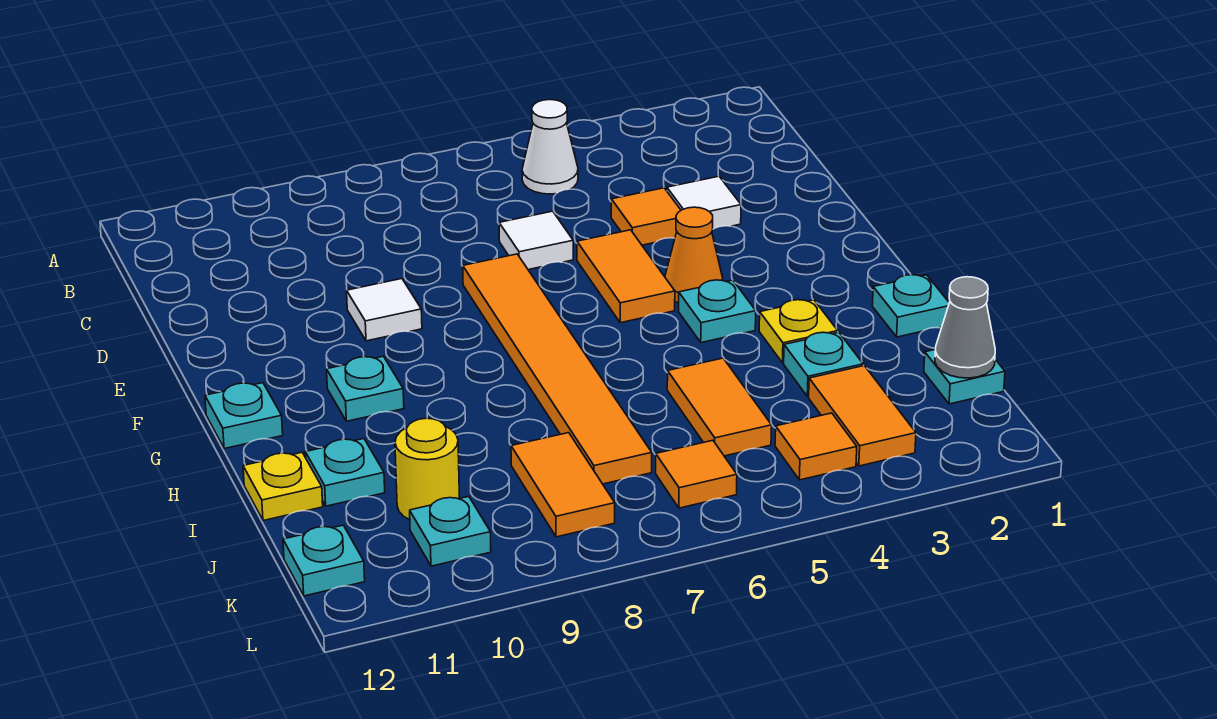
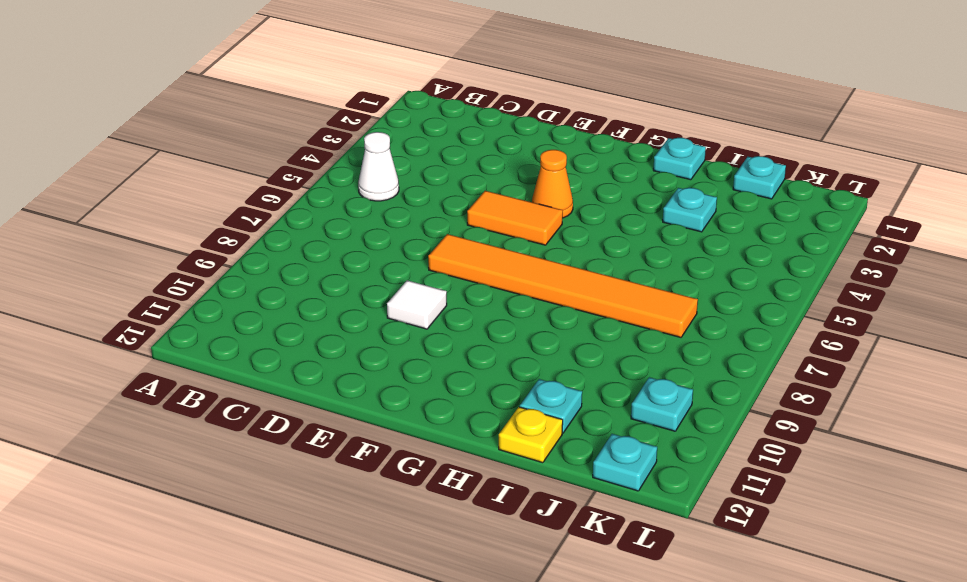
none -> white 1x1 tile [667,176,741,229]
none -> orange 1x1 tile [611,188,681,245]
none -> white 1x1 tile [499,211,573,270]

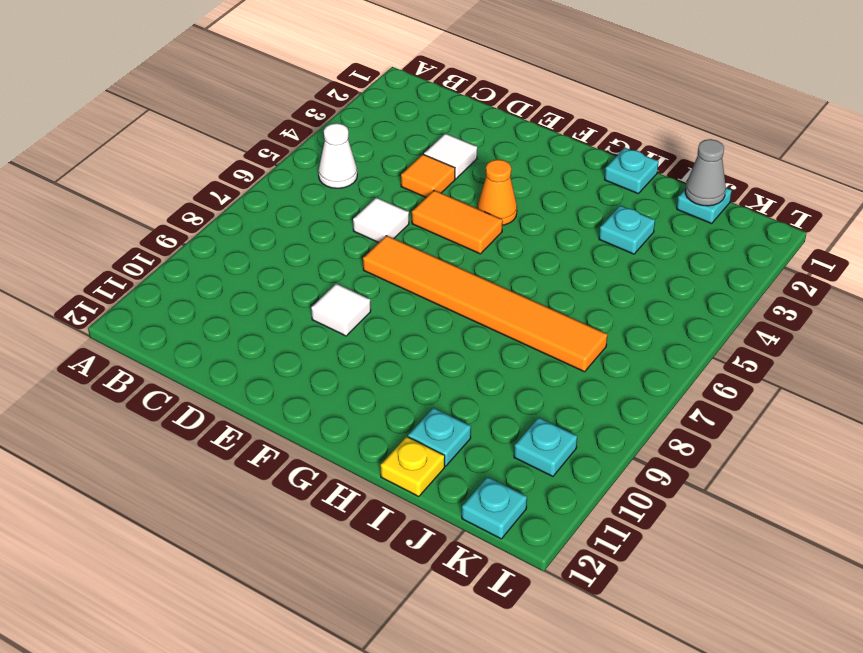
none -> cyan 1x1 plate [679,280,756,343]
none -> cyan 1x1 plate [327,356,404,421]
none -> cyan 1x1 plate [205,383,283,449]

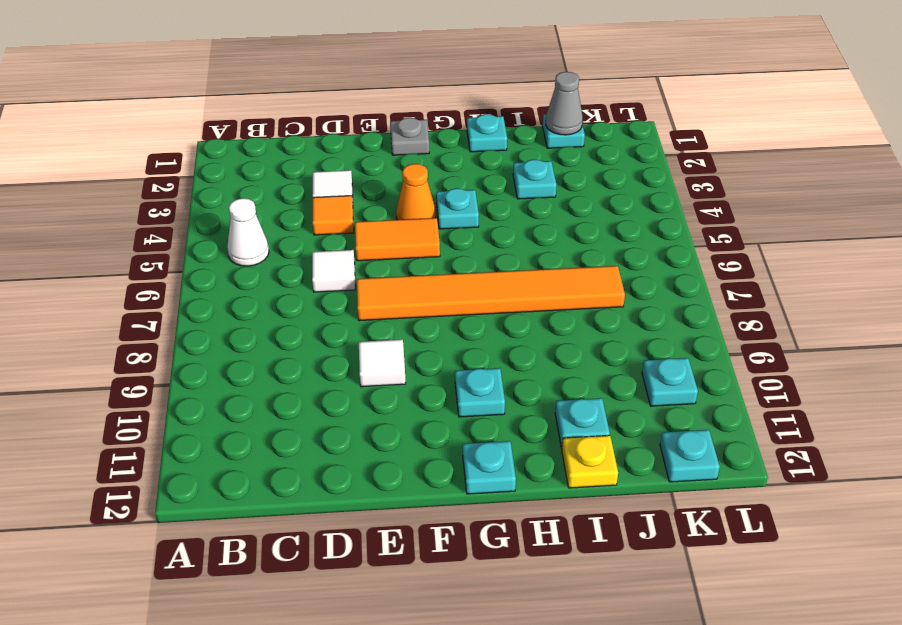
grey 1x1 plate [390,118,429,155] -> none
none -> yellow 1x1 plate [759,300,838,363]
none -> orange 1x2 tile [667,358,772,456]
none -> orange 1x2 tile [809,366,916,466]

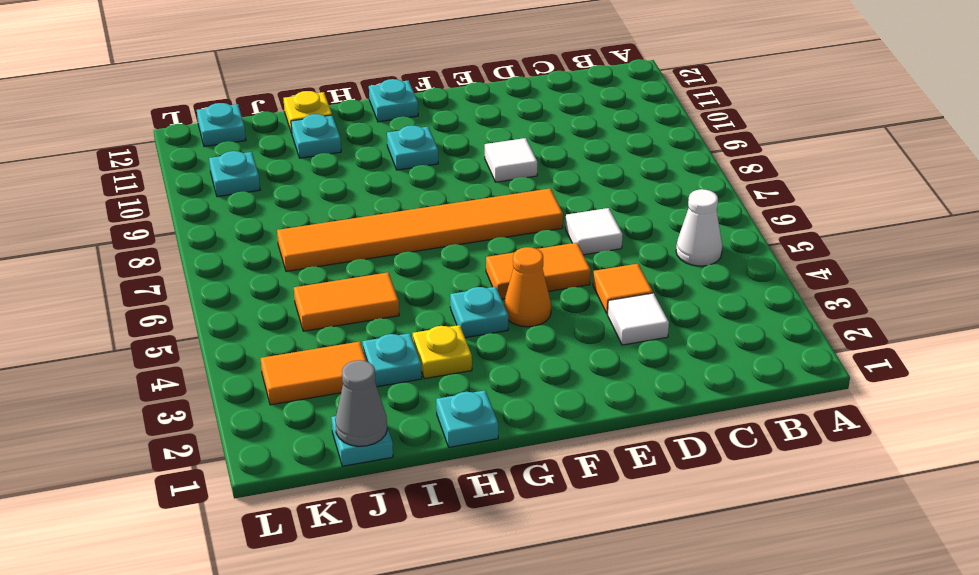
none -> orange 1x2 tile [511,433,615,537]
none -> yellow 1x1 round brick [395,418,460,520]
none -> orange 1x1 tile [775,413,857,480]

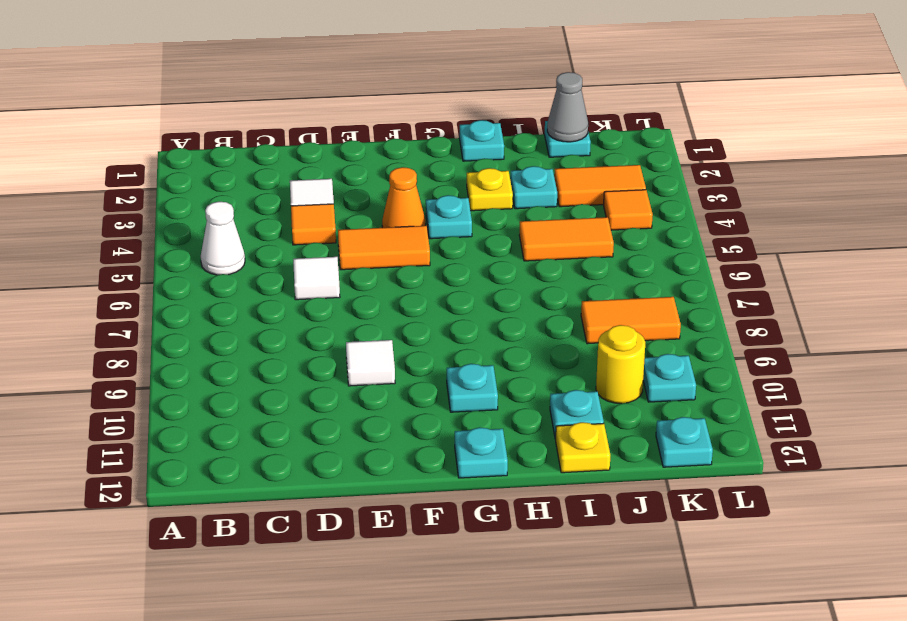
none -> orange 1x6 tile [463,254,652,484]
none -> orange 1x1 tile [656,440,737,508]

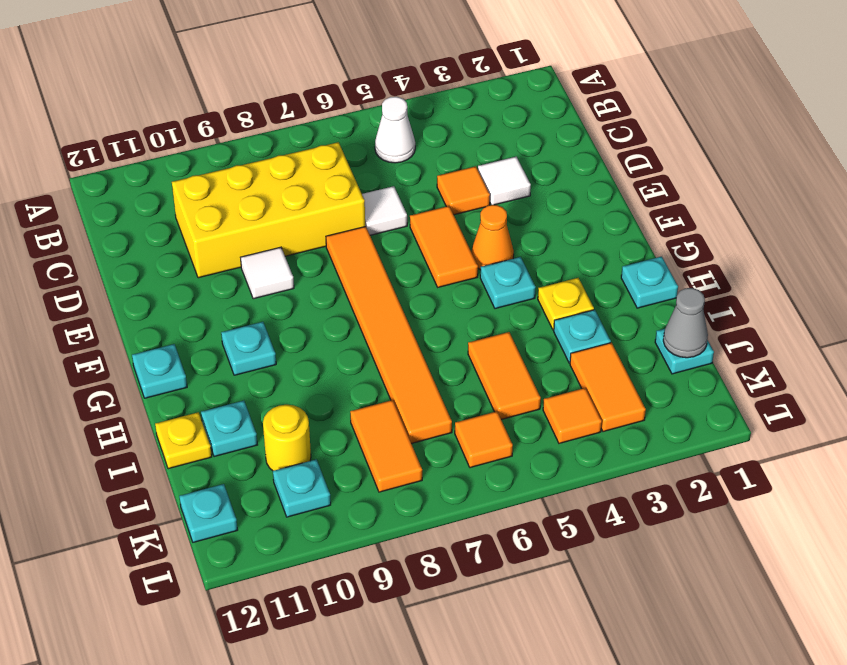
yellow 2x4 brick [172,142,365,278] -> none

